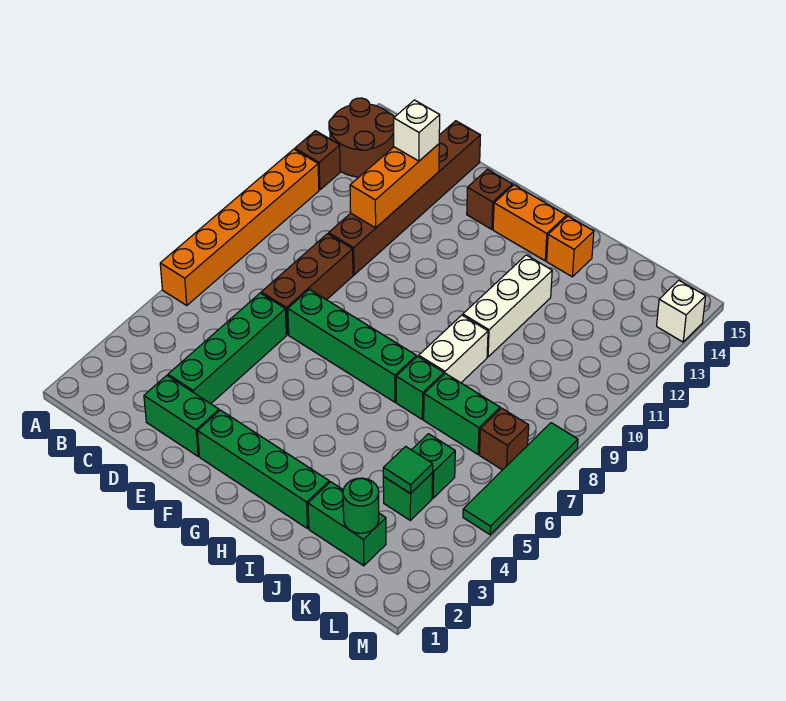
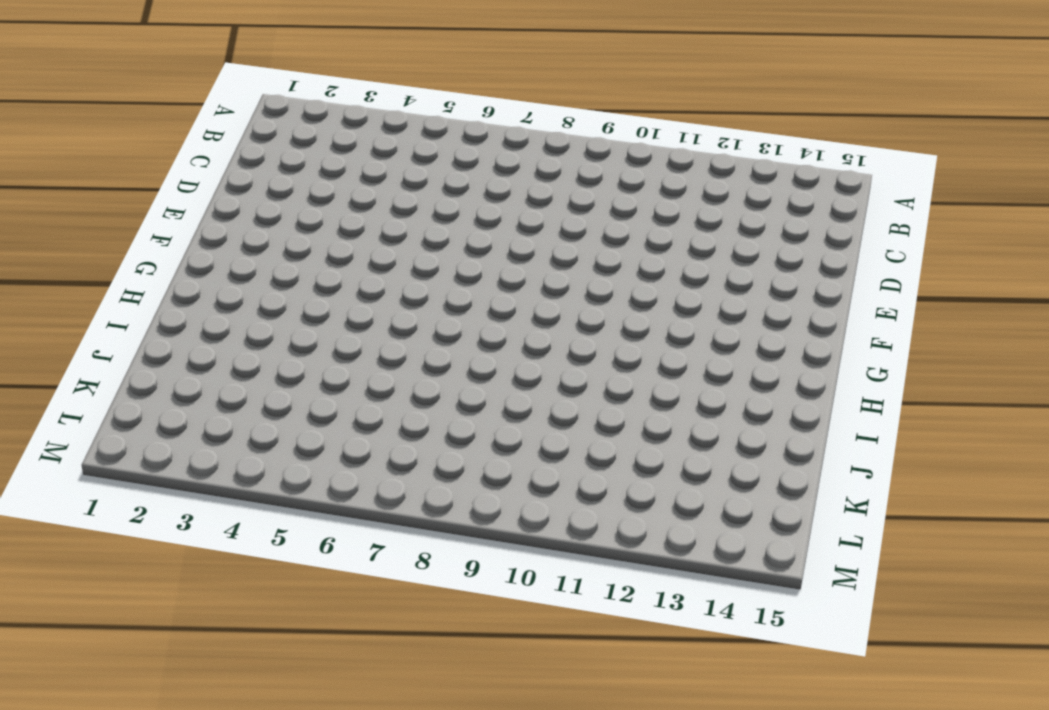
none -> orange 1x6 brick [160,149,319,305]
none -> brown 1x1 brick [295,131,340,190]
none -> brown 2x2 round brick [329,98,394,177]

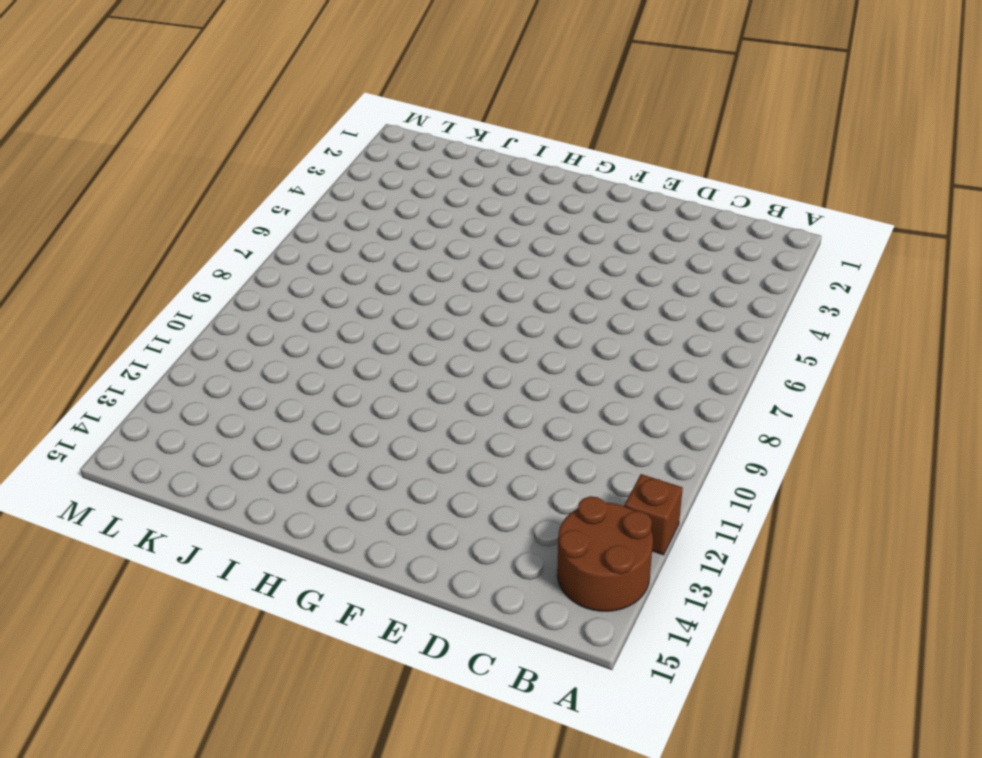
none -> orange 1x6 brick [160,149,319,305]
none -> green 1x2 brick [144,375,219,456]
none -> green 1x4 brick [168,293,286,404]

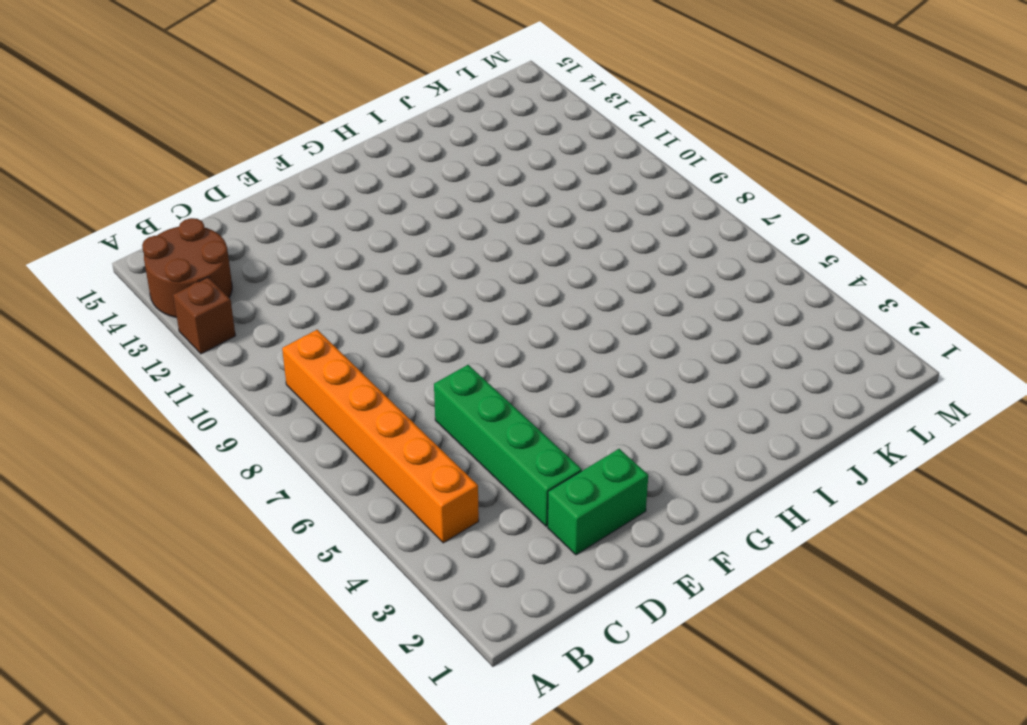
orange 1x6 brick [282,330,479,543] -> orange 1x6 brick moved to [160,149,319,305]
none -> brown 1x3 brick [261,234,353,335]
none -> brown 1x6 brick [329,121,480,275]
none -> green 1x4 brick [288,289,416,402]

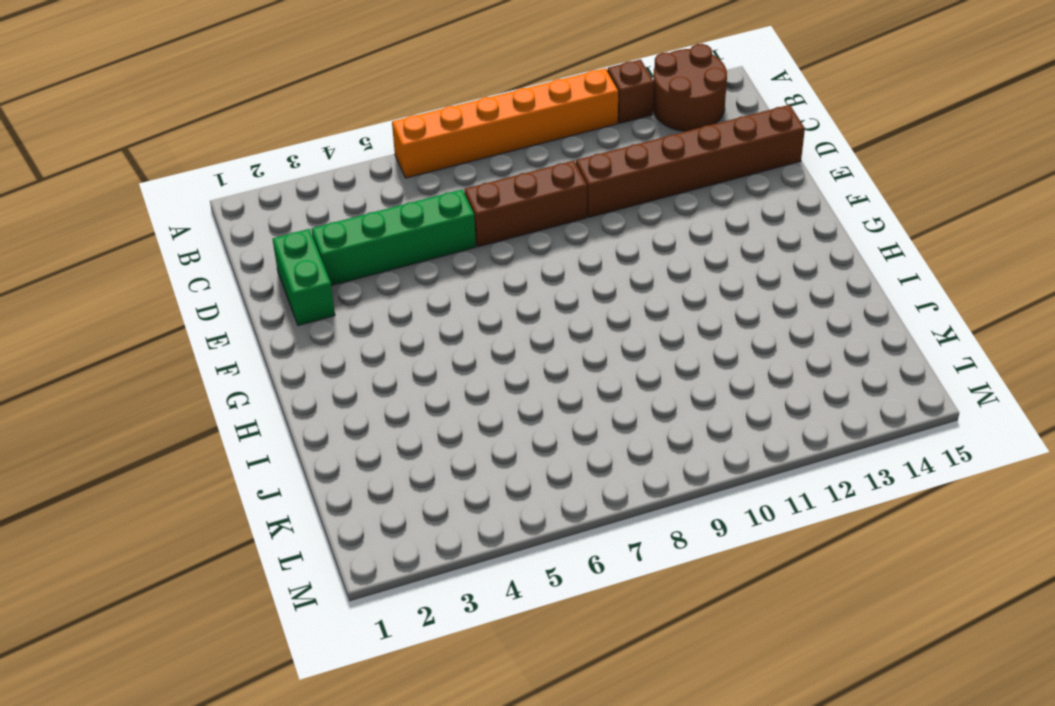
none -> green 1x4 brick [288,289,416,402]
none -> green 1x4 brick [198,410,329,529]
none -> brown 1x1 brick [467,170,513,229]

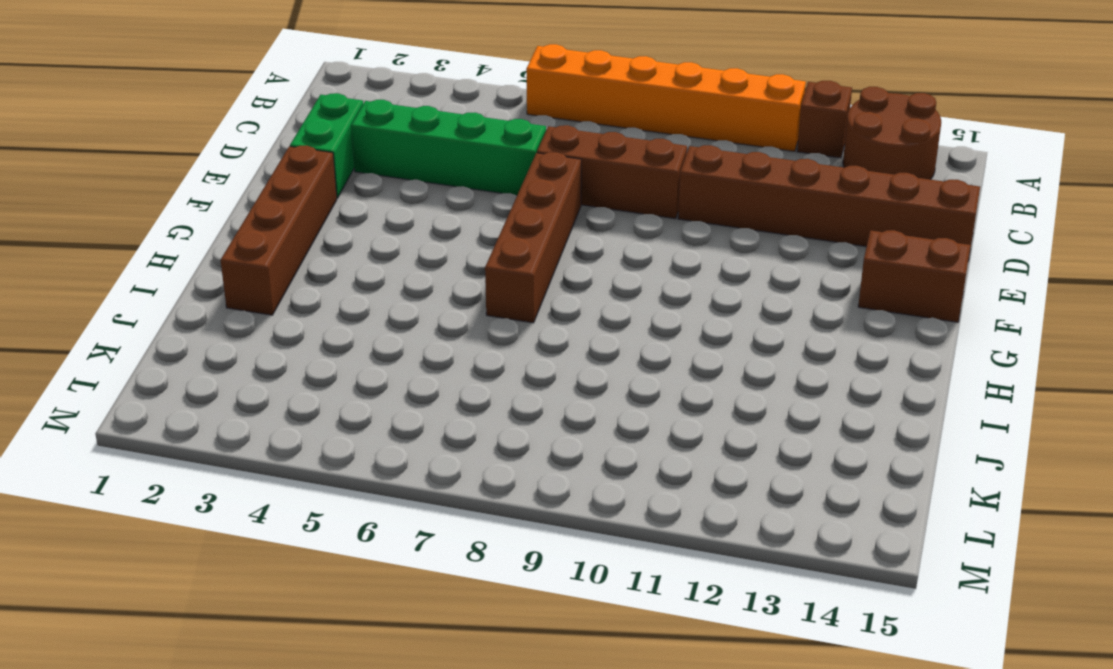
brown 1x4 brick [485,152,581,323] -> green 1x4 brick [288,289,416,402]
brown 1x4 brick [221,146,337,315] -> green 1x4 brick [198,410,329,529]
brown 1x2 brick [858,230,971,322] -> brown 1x1 brick [467,170,513,229]
none -> orange 1x2 brick [493,185,567,261]
none -> green 1x1 brick [396,356,444,419]
none -> white 1x2 brick [419,315,488,383]

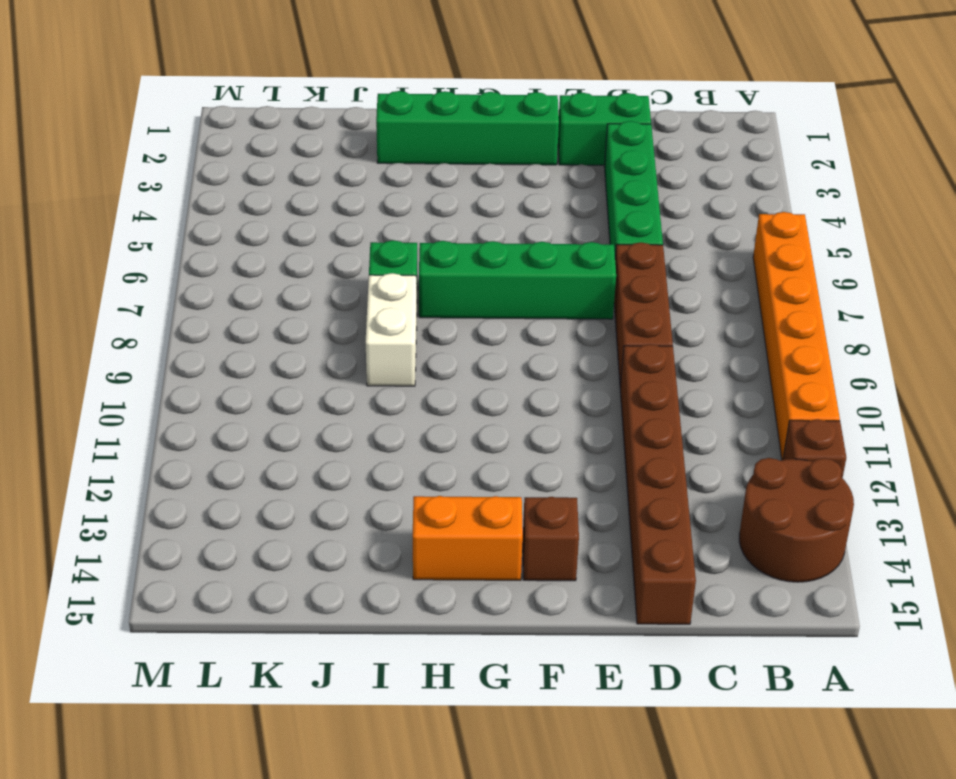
none -> white 1x3 brick [463,255,552,357]
none -> orange 1x1 brick [547,216,594,277]
none -> green 1x2 brick [308,482,386,566]

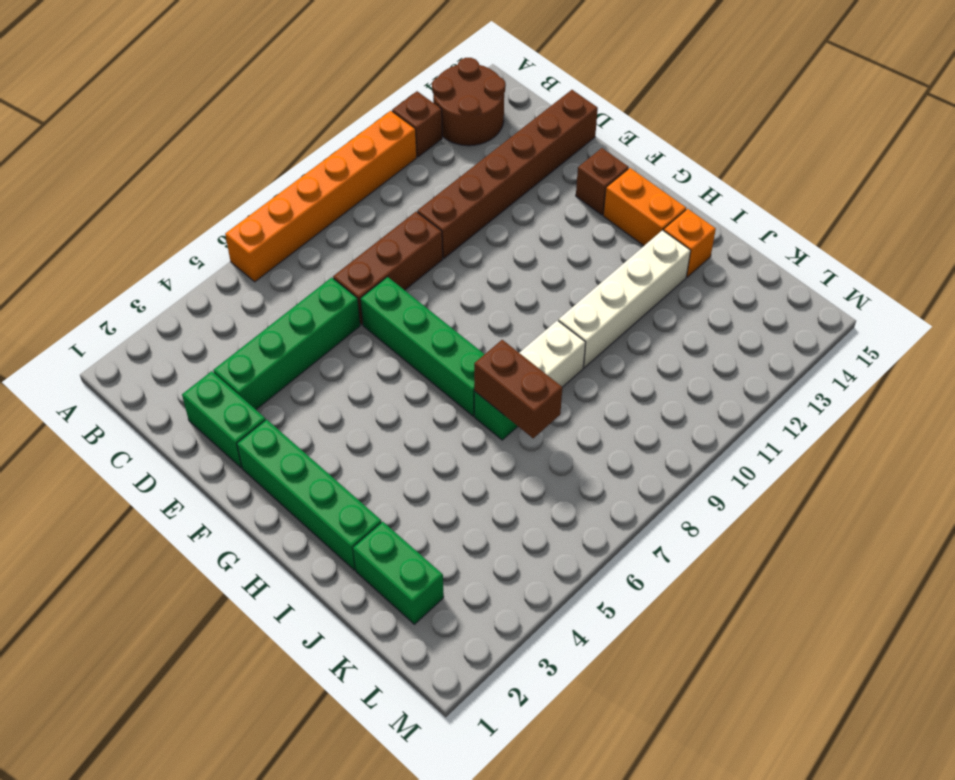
brown 1x2 brick [474,340,562,438] -> none
white 1x4 brick [558,230,691,368] -> white 1x3 brick [463,255,552,357]
none -> green 1x2 brick [424,373,500,454]
none -> green 1x1 brick [383,473,433,520]
none -> green 1x1 brick [412,434,455,498]

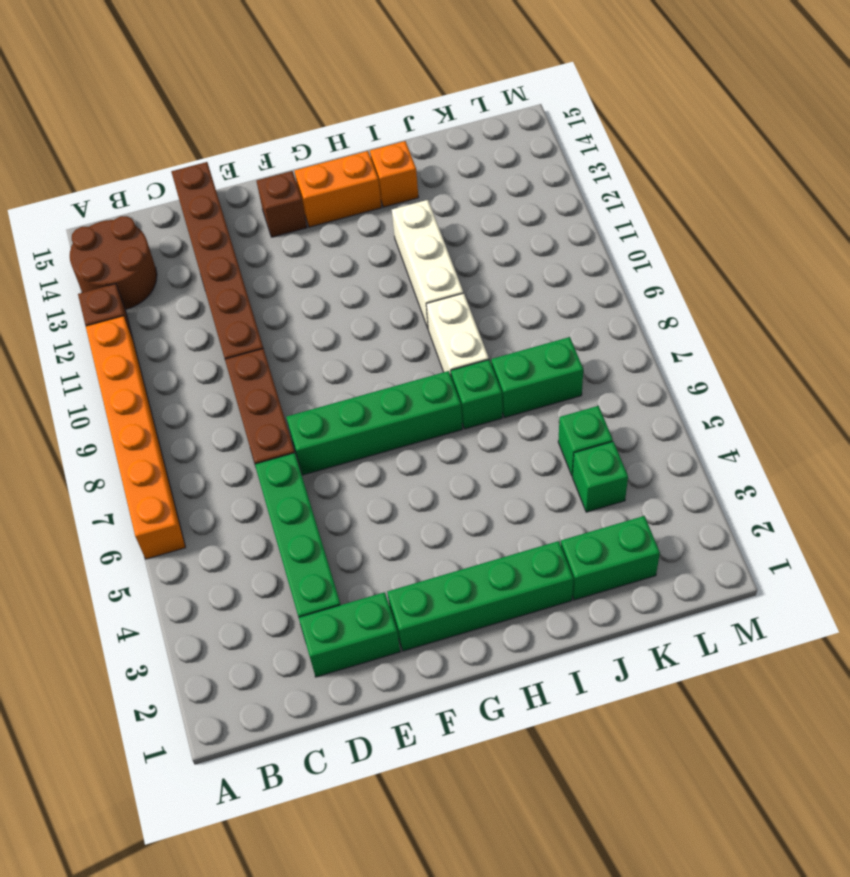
none -> brown 1x1 brick [480,408,529,470]
none -> green 1x4 tile [463,423,578,535]
none -> white 1x1 brick [657,280,706,342]

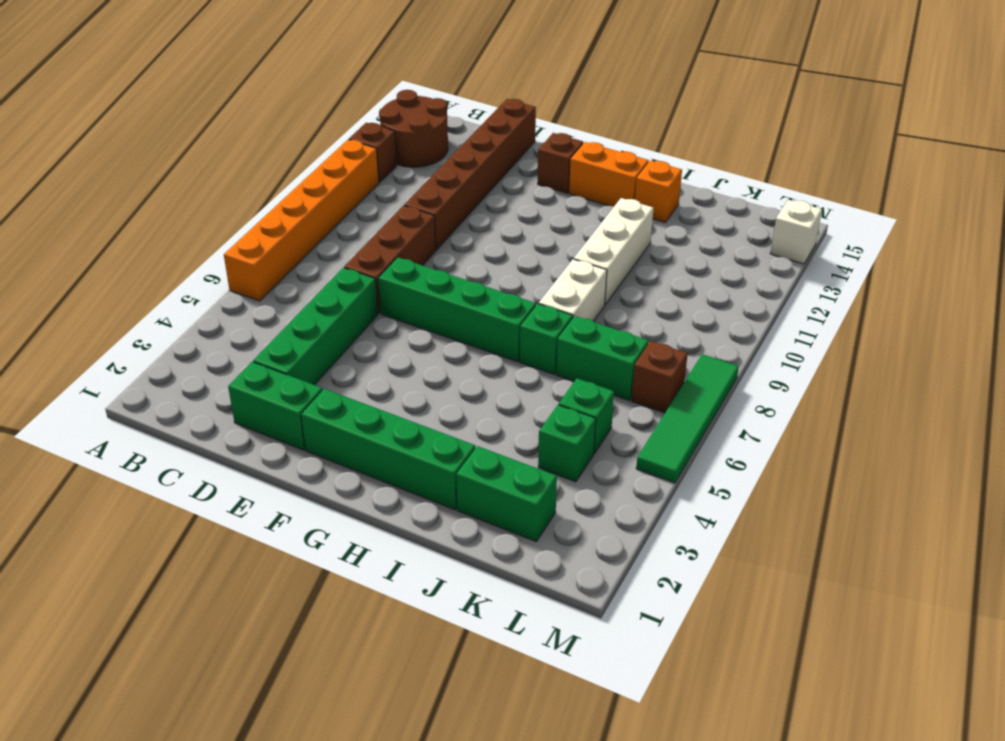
none -> orange 1x3 brick [350,144,439,228]
none -> green 1x1 round brick [343,478,379,533]
none -> green 1x1 tile [383,446,433,494]

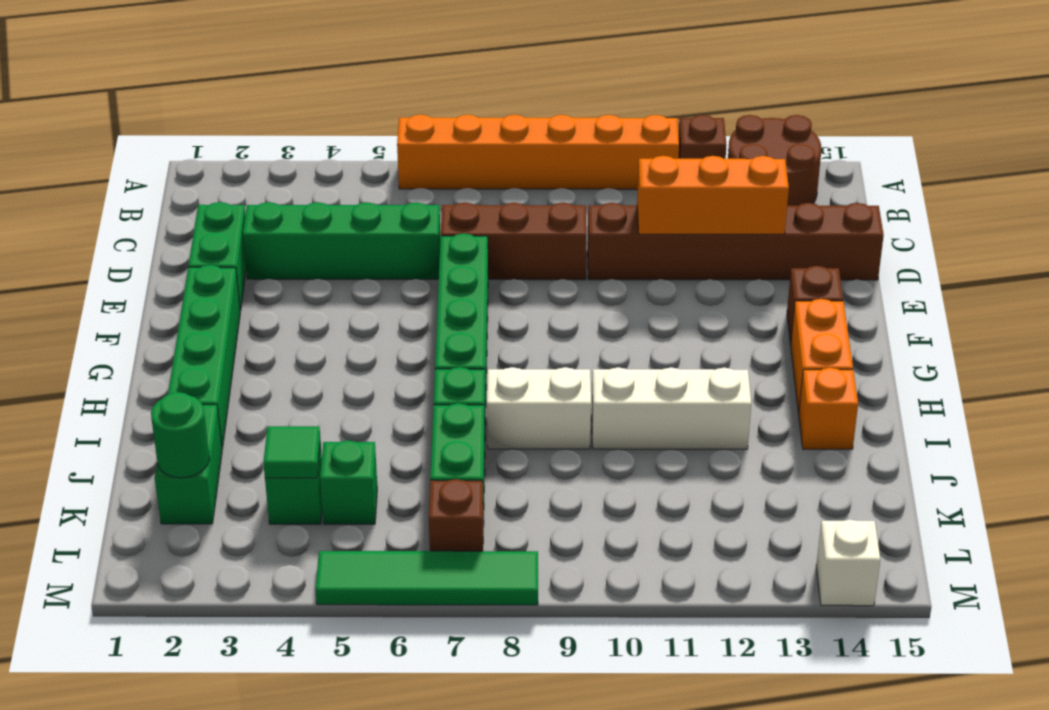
none -> white 1x1 brick [394,100,440,161]

